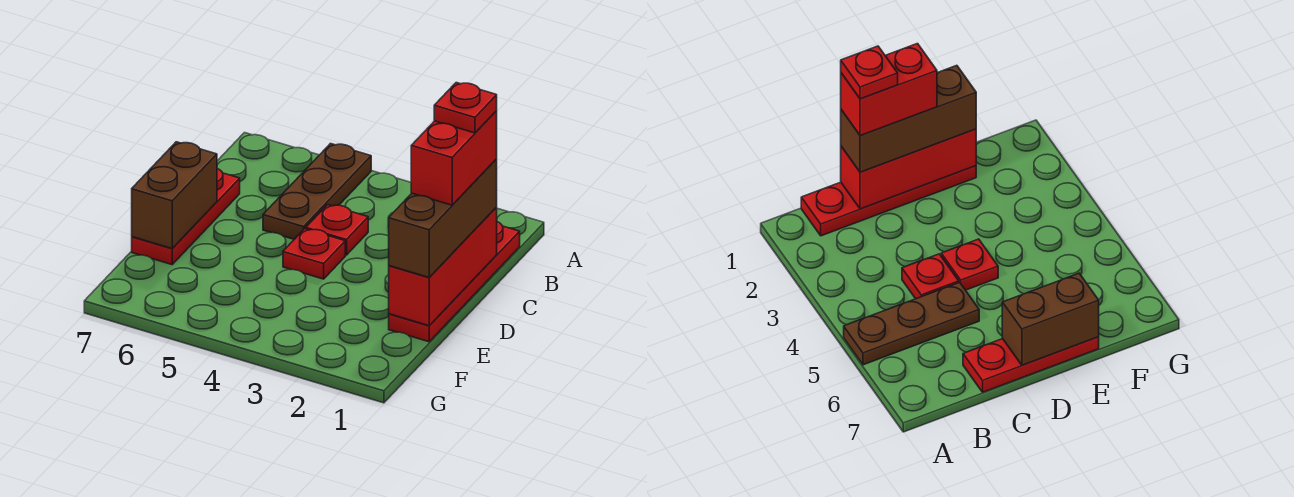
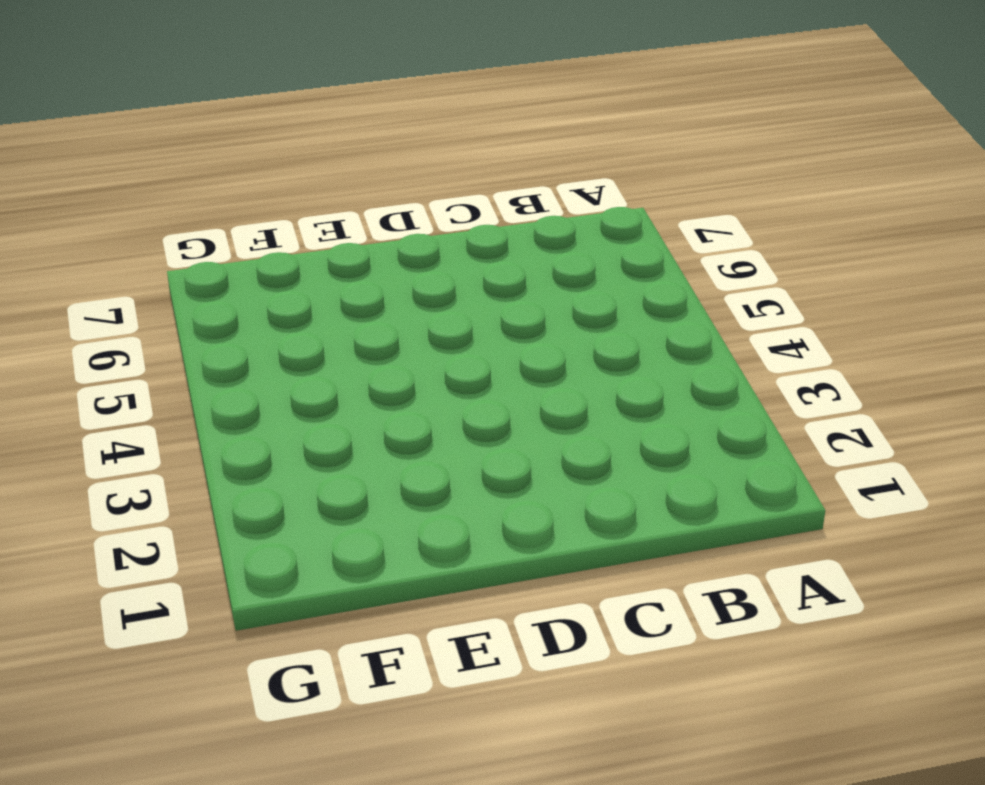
none -> brown 1x3 plate [263,144,371,239]
none -> red 1x4 plate [389,222,520,342]

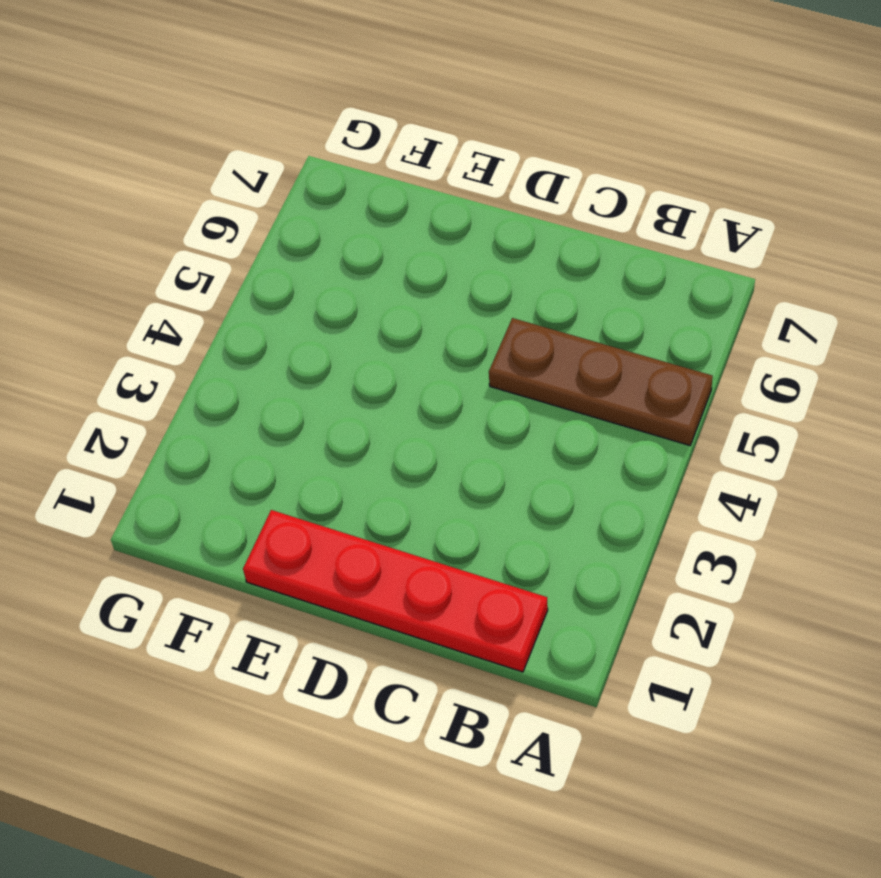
none -> red 1x1 plate [306,205,368,255]
none -> red 1x3 plate [132,169,240,265]

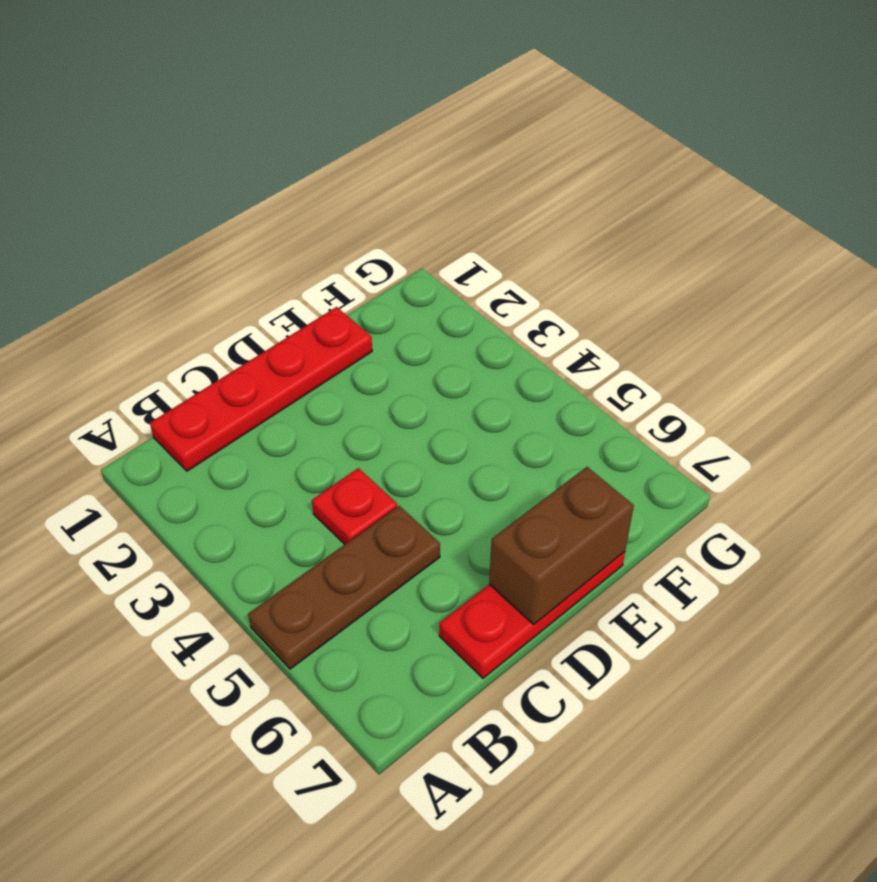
none -> red 1x1 plate [283,229,345,279]
none -> red 1x3 brick [389,207,497,326]

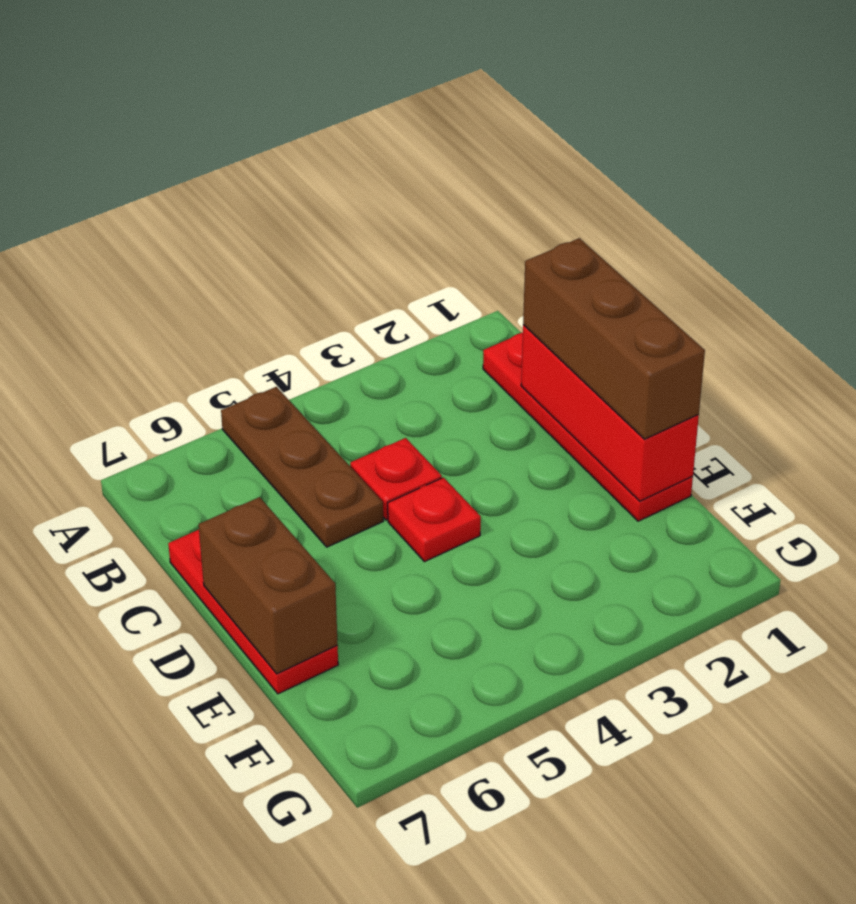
none -> red 1x2 brick [411,111,497,205]
none -> red 1x1 plate [434,83,497,133]

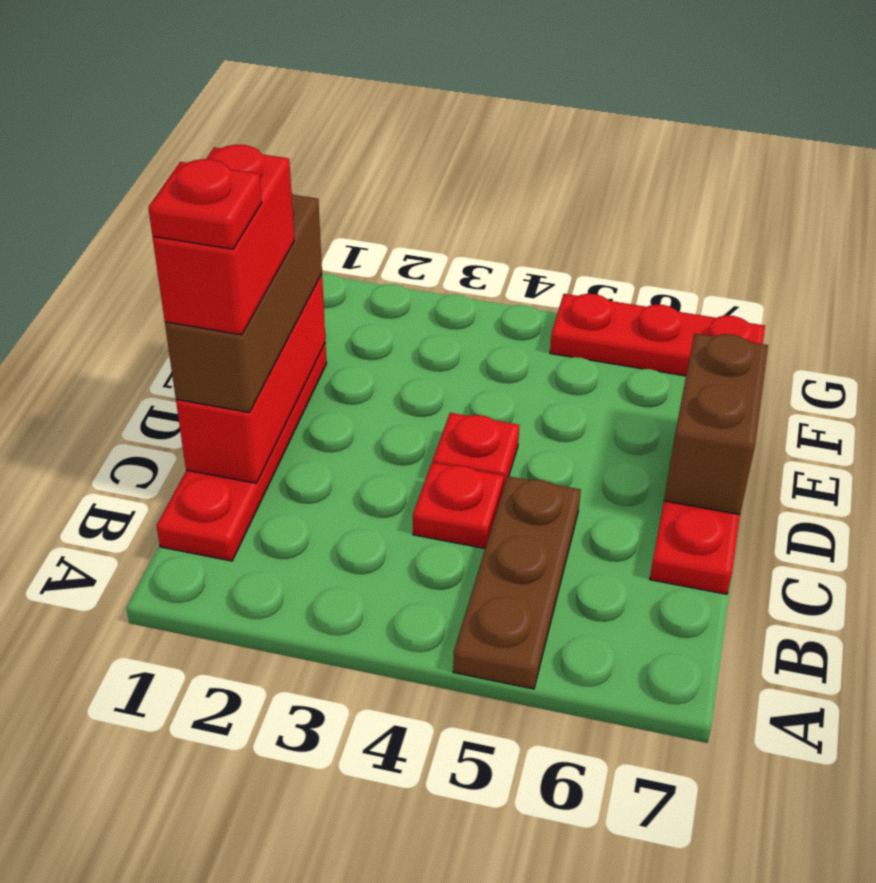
red 1x3 plate [550,294,765,376] -> none

